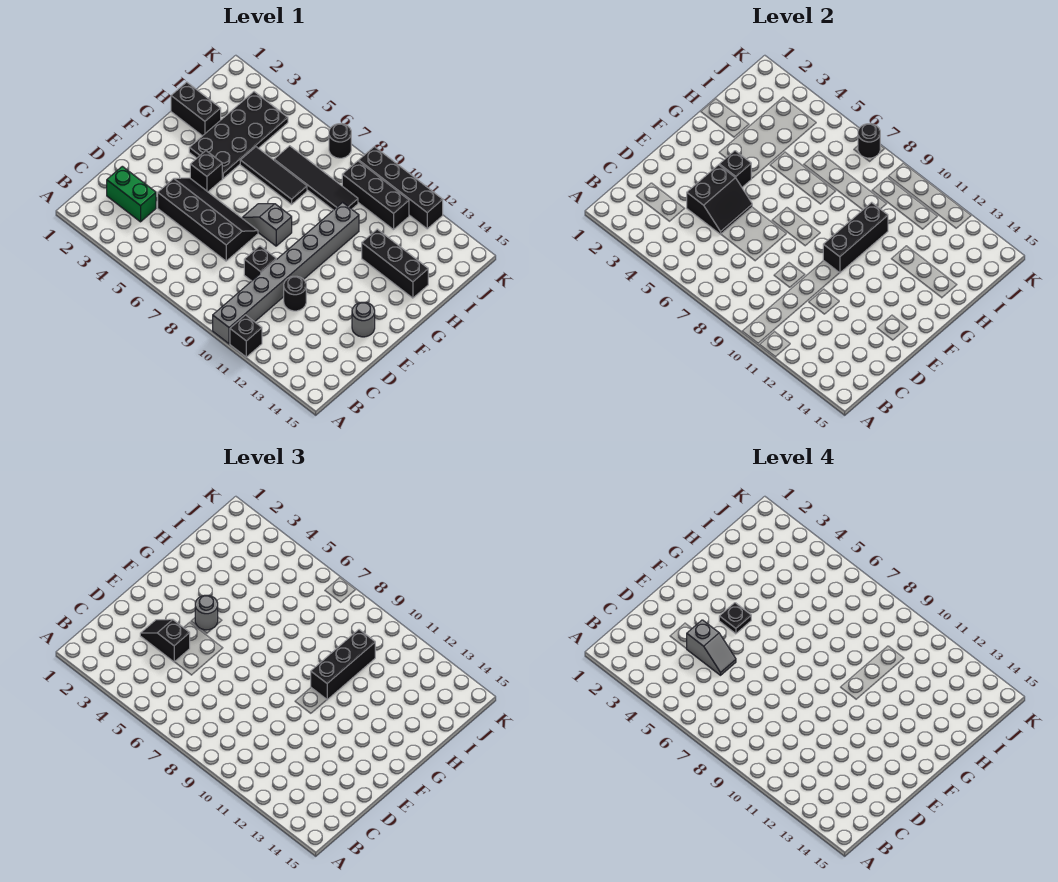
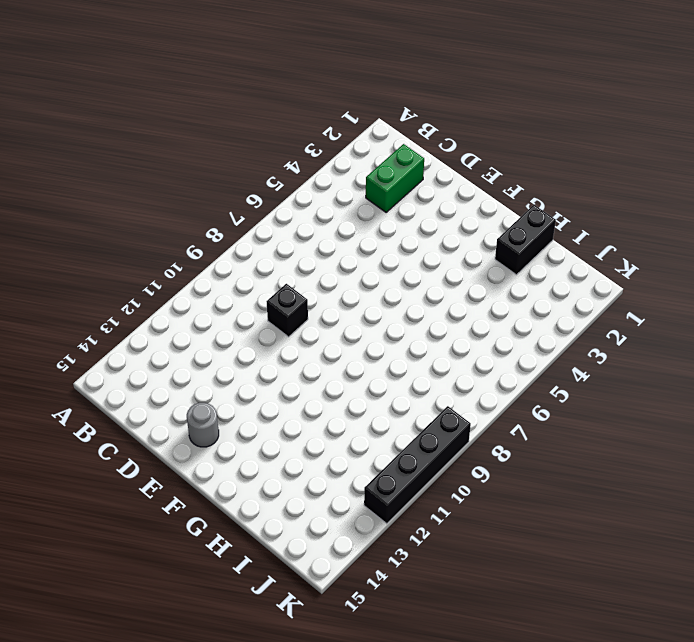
none -> grey 1x8 brick [213,202,359,344]
none -> black 1x1 brick [230,315,262,357]
none -> black 2x4 slope [158,178,258,261]

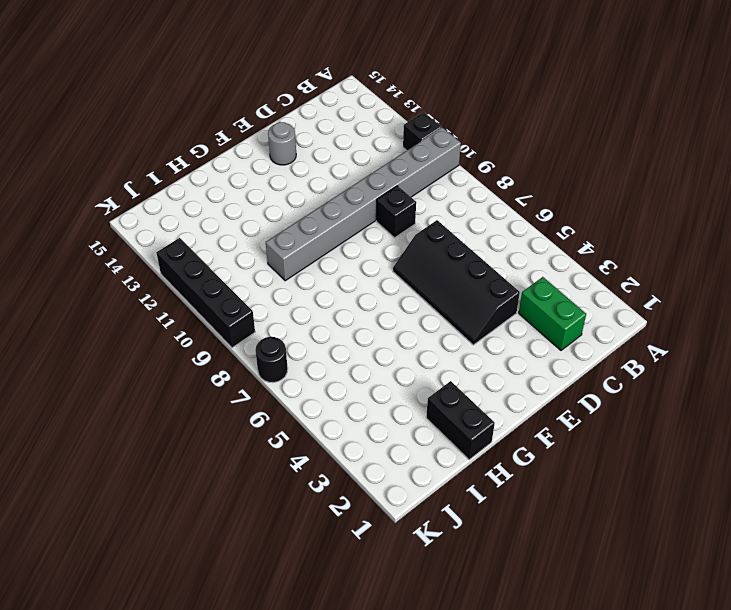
none -> black 1x1 round brick [284,276,306,311]
none -> black 1x1 brick [190,151,222,192]
none -> grey 1x2 slope [242,204,292,246]

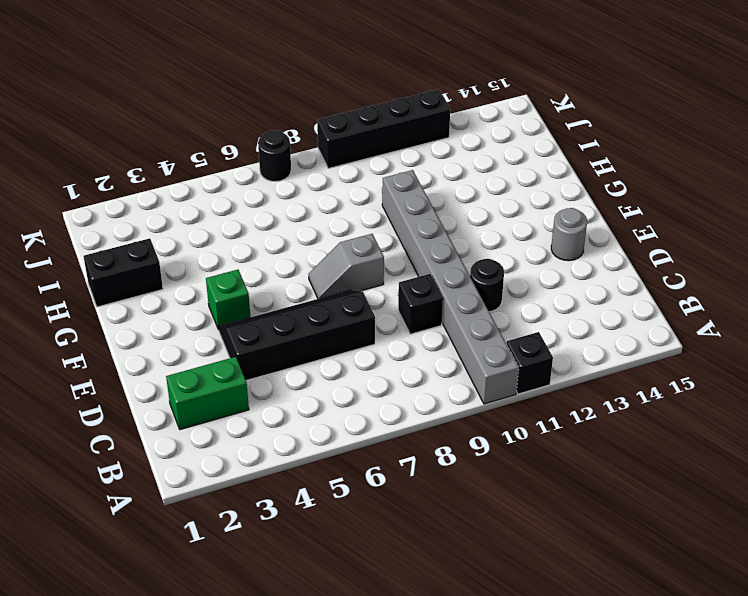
green 1x1 brick [206,270,250,330] -> black 1x1 brick [190,151,222,192]
none -> black 2x4 plate [189,92,288,178]
none -> black 1x3 tile [240,147,307,204]
none -> black 1x3 brick [362,229,428,298]

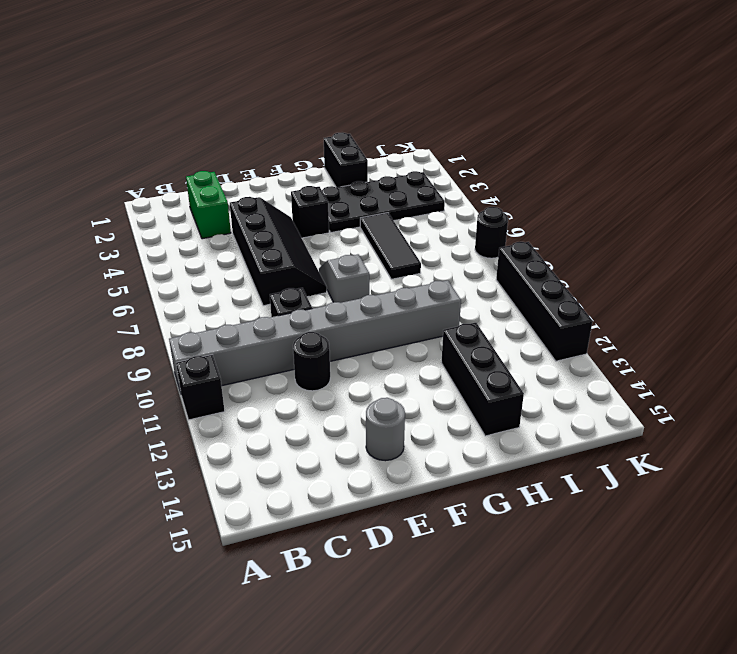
none -> black 1x4 tile [274,146,358,210]
none -> black 1x3 brick [342,161,409,230]
none -> black 2x2 slope [687,165,752,234]

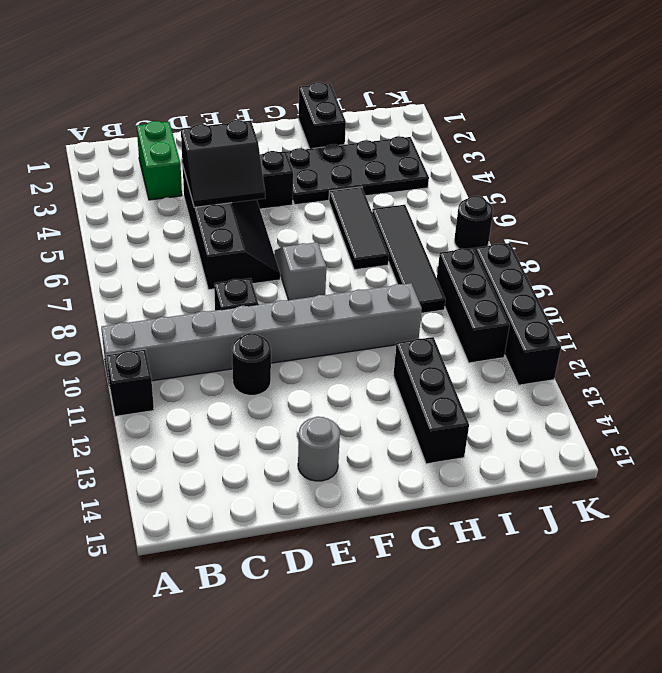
none -> black 1x1 brick [719,151,751,187]
none -> black 1x3 brick [823,202,888,273]
none -> black 1x1 round brick [858,124,880,158]

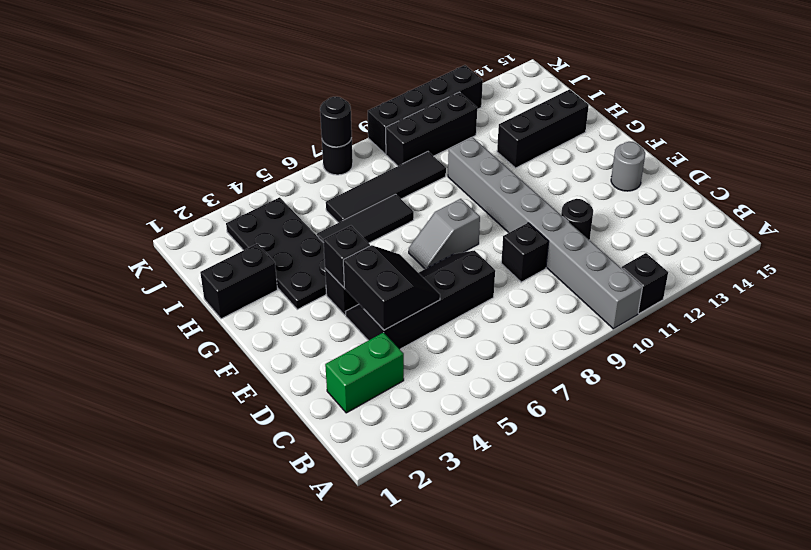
none -> black 1x3 brick [823,202,888,273]
none -> black 1x2 slope [140,619,190,662]
none -> grey 1x1 round brick [195,595,218,630]

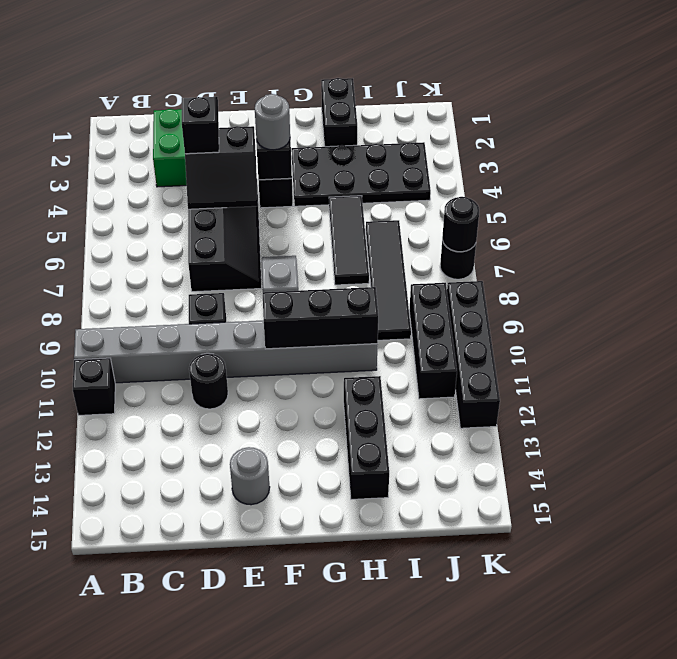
none -> black 1x3 brick [311,630,375,700]
none -> grey 1x2 slope [687,620,736,675]
none -> black 1x1 plate [719,603,751,634]

